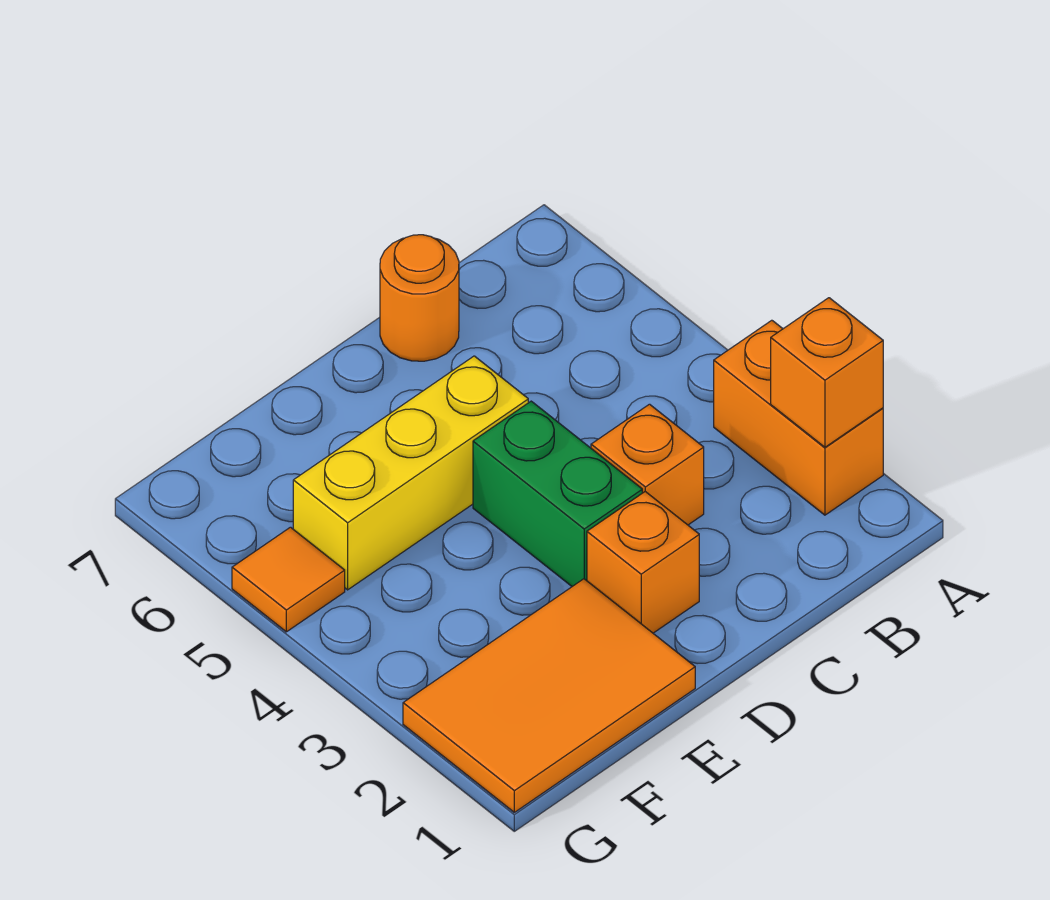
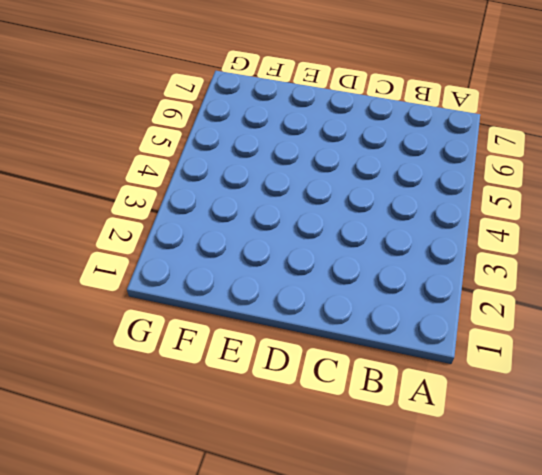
none -> orange 1x2 brick [714,320,883,515]
none -> orange 1x1 brick [591,404,704,525]

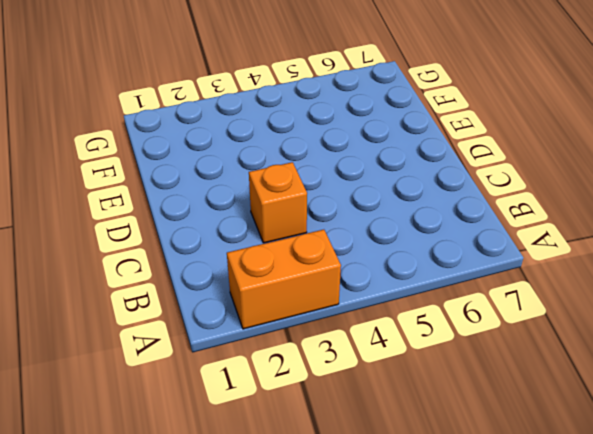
none -> orange 1x1 round brick [380,235,459,361]
none -> orange 1x1 brick [587,492,699,633]

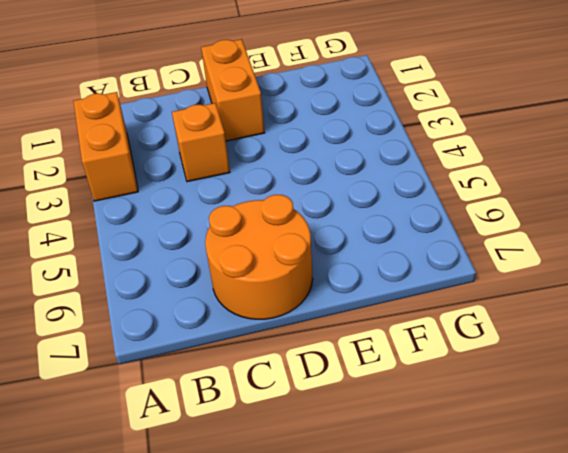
orange 2x2 round brick [205,195,313,319] -> orange 1x1 round brick [380,235,459,361]
orange 1x2 brick [201,39,265,141] -> orange 1x1 brick [587,492,699,633]
none -> green 1x2 brick [473,401,642,586]
none -> yellow 1x3 brick [293,356,528,590]

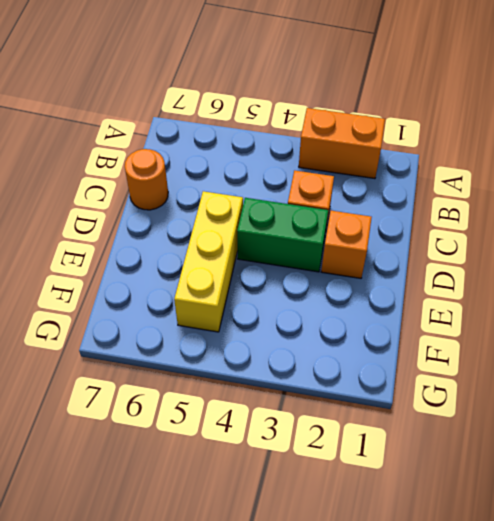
none -> orange 2x3 tile [403,579,695,812]
none -> orange 1x1 tile [232,527,345,632]

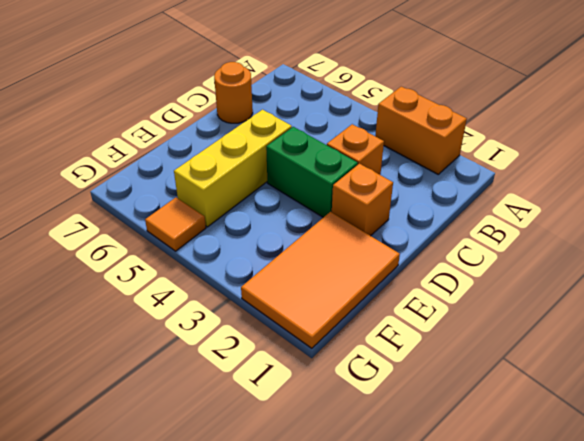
none -> orange 1x1 brick [771,298,883,447]

